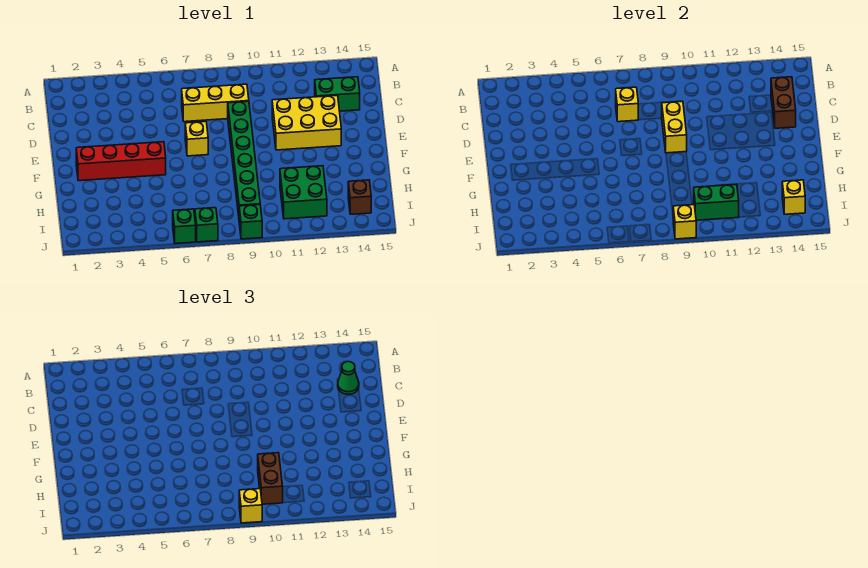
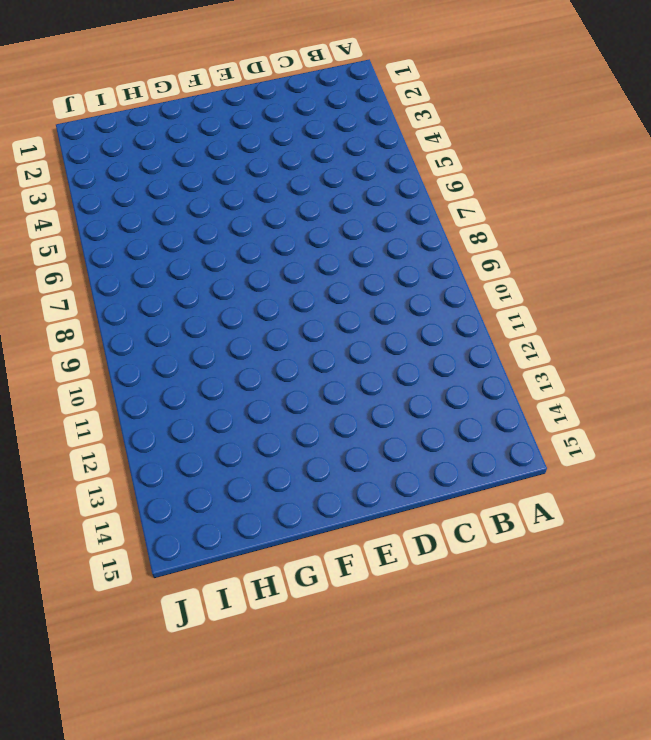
none -> yellow 1x3 brick [182,84,249,122]
none -> green 1x2 brick [315,77,360,111]
none -> green 1x6 brick [228,101,260,216]

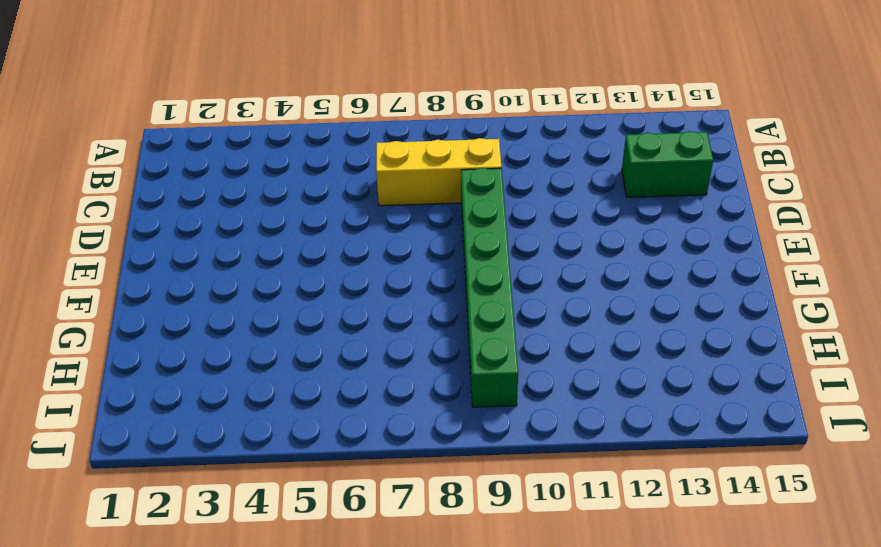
none -> yellow 2x3 brick [272,96,341,150]
none -> yellow 1x1 brick [185,122,208,156]
none -> red 1x4 brick [76,142,166,181]

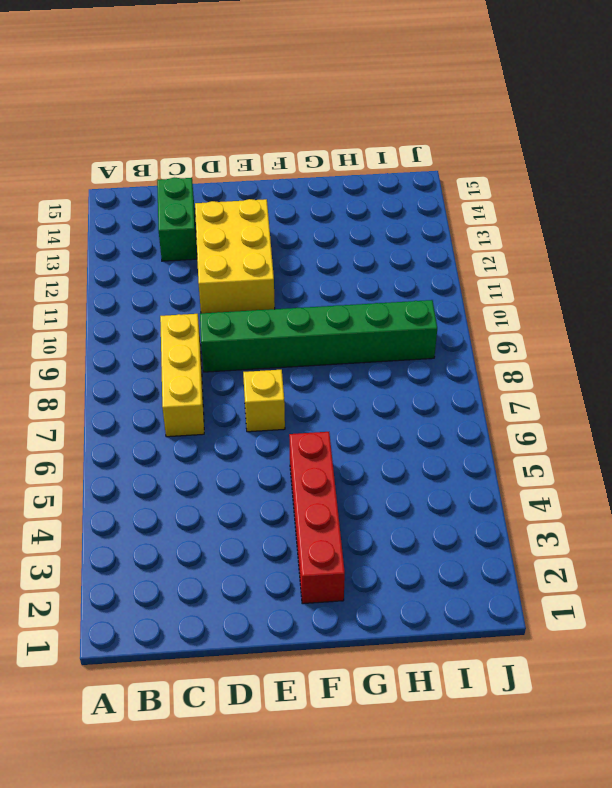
none -> green 2x2 brick [280,166,327,219]
none -> brown 1x1 brick [348,180,371,214]
none -> green 1x1 brick [173,209,196,243]

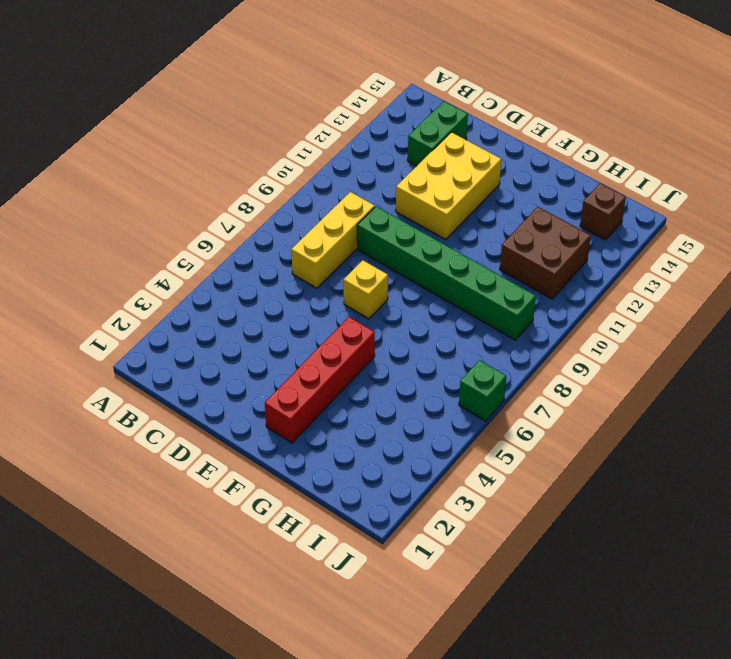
brown 2x2 brick [500,207,591,299] -> green 2x2 brick [280,166,327,219]
none -> green 1x1 brick [195,208,218,242]
none -> green 1x1 brick [239,205,262,239]
none -> yellow 1x1 brick [616,87,638,122]

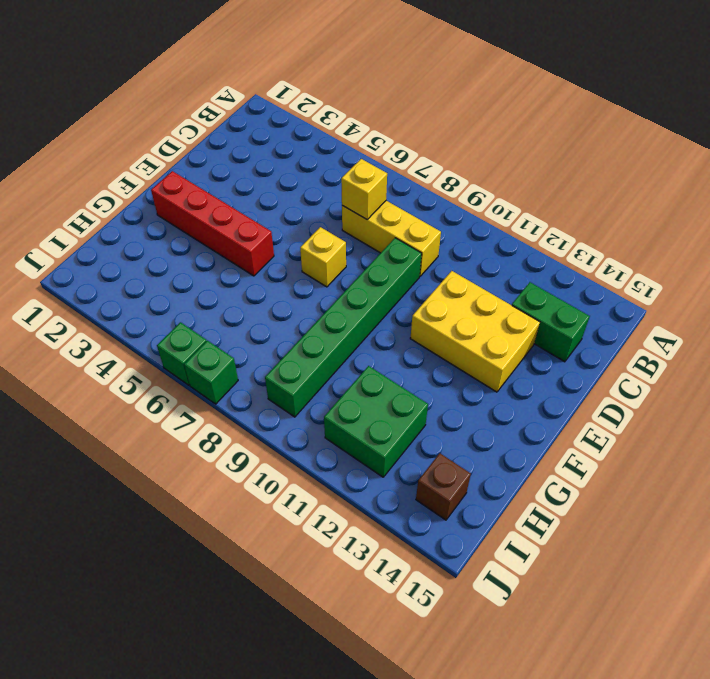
none -> green 1x1 brick [239,205,262,239]
none -> brown 1x2 brick [771,77,796,128]
none -> yellow 1x2 brick [662,101,687,153]

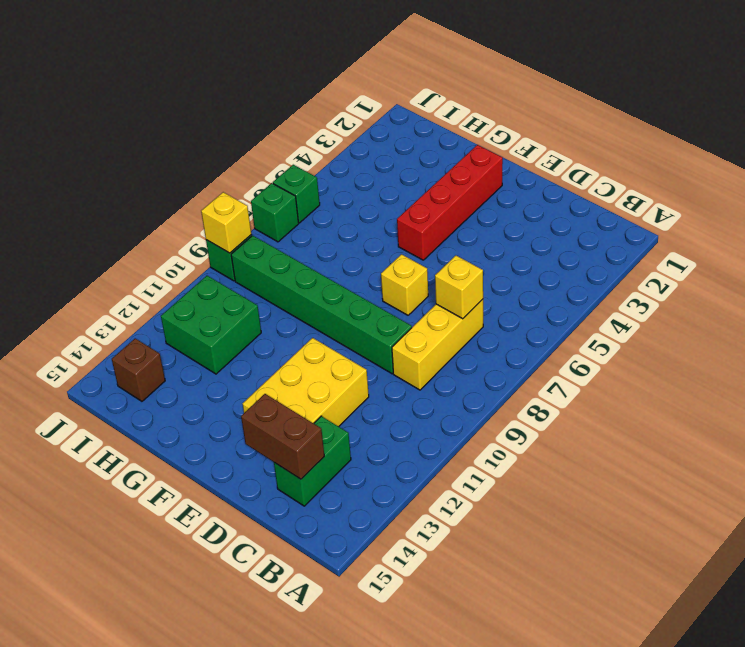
none -> yellow 1x2 brick [662,101,687,153]
none -> green 1x2 brick [694,184,739,220]
none -> yellow 1x1 brick [782,180,805,214]

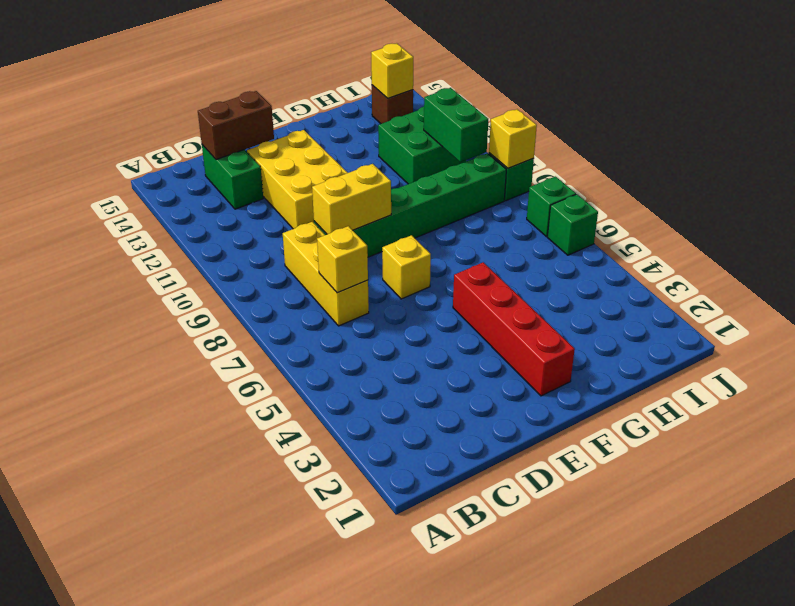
none -> green 1x1 cone [338,362,359,394]
none -> brown 1x2 brick [258,453,283,504]
none -> yellow 1x1 brick [239,489,262,523]

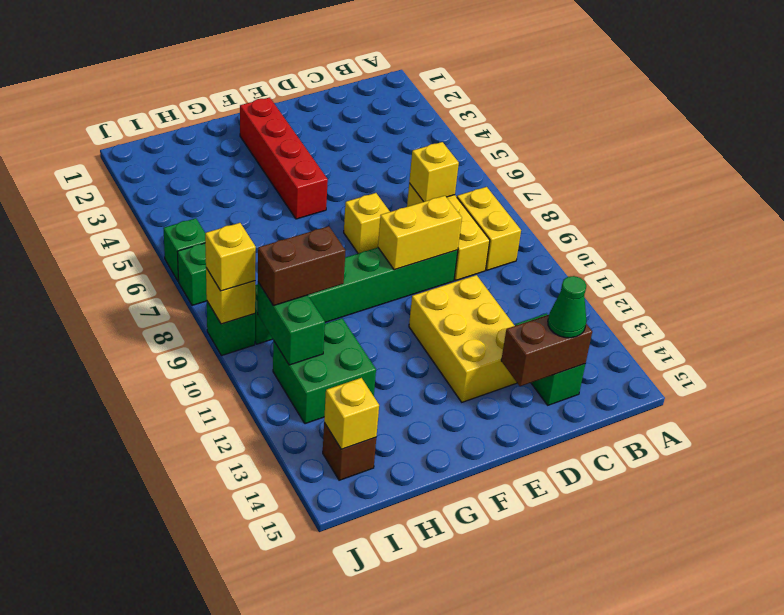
yellow 1x2 brick [457,187,521,270] -> none

